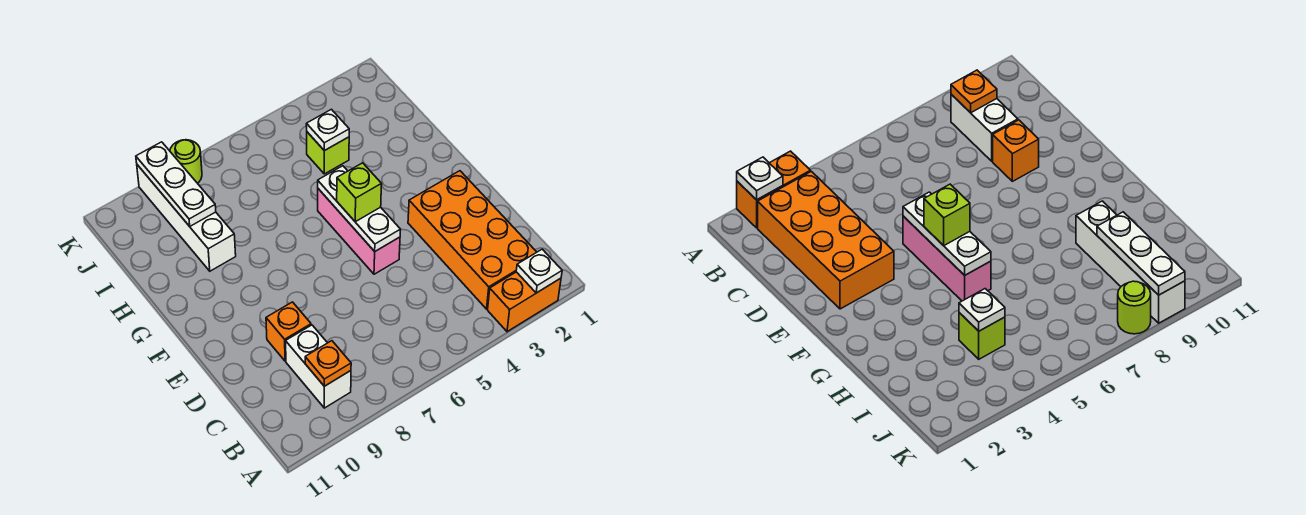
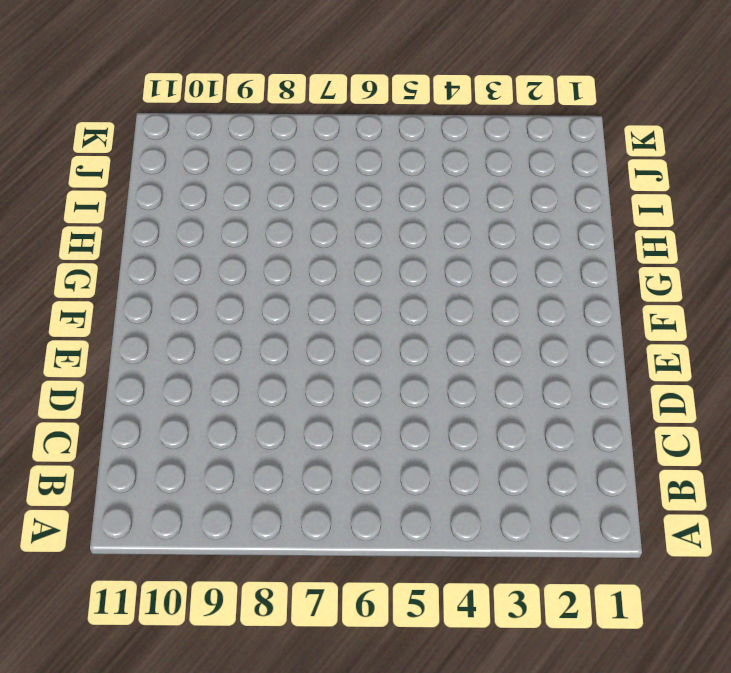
none -> orange 1x2 brick [488,272,561,332]
none -> orange 2x4 brick [408,171,537,309]
none -> white 1x2 brick [286,325,351,408]

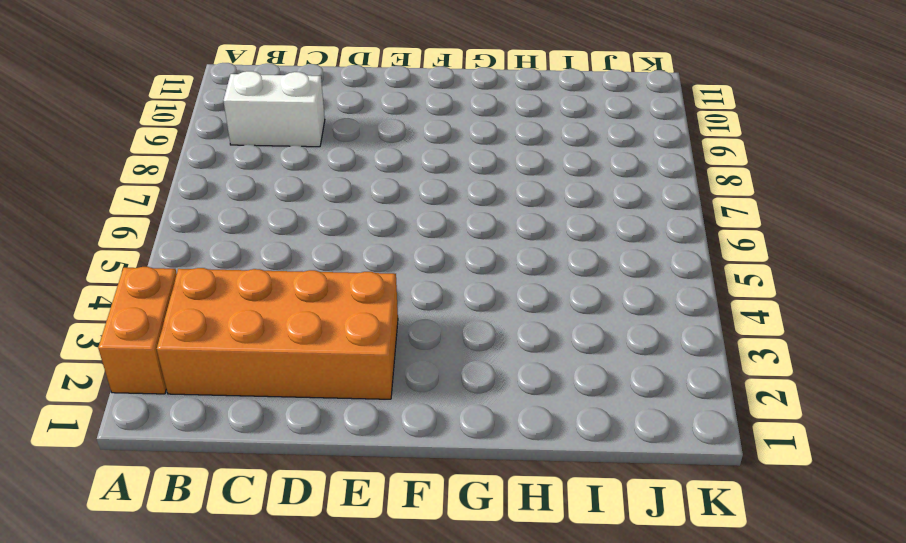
none -> orange 1x1 brick [266,302,311,361]
none -> pink 1x3 brick [318,189,400,274]
none -> white 1x4 brick [137,165,236,271]

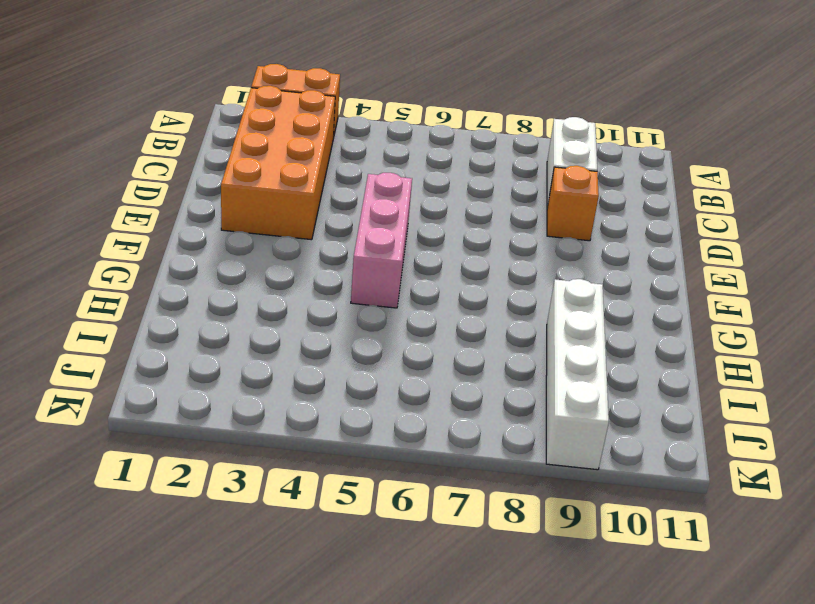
none -> lime 1x1 brick [307,132,349,174]
none -> lime 1x1 round brick [170,140,202,183]
none -> white 1x1 plate [516,249,562,293]

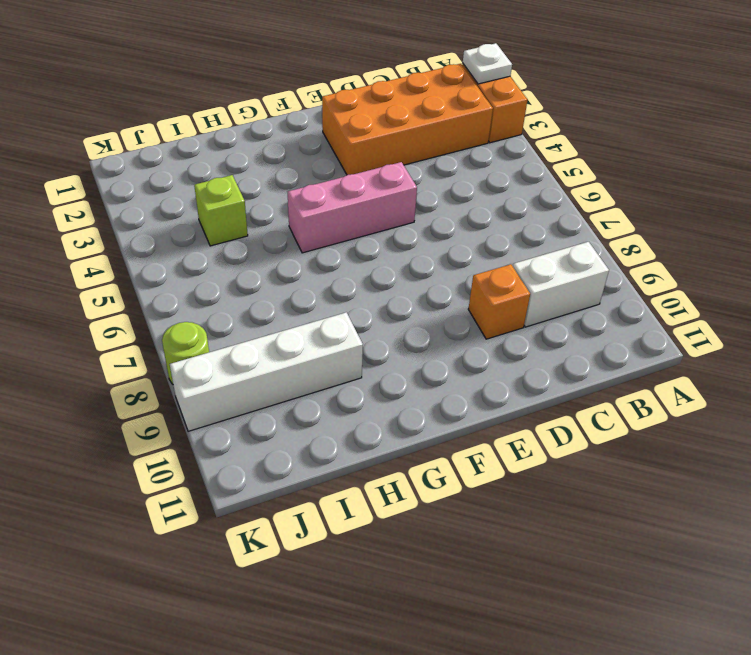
none -> orange 1x1 plate [305,341,351,386]
none -> white 1x3 plate [318,166,401,251]
none -> white 1x1 plate [306,109,349,151]

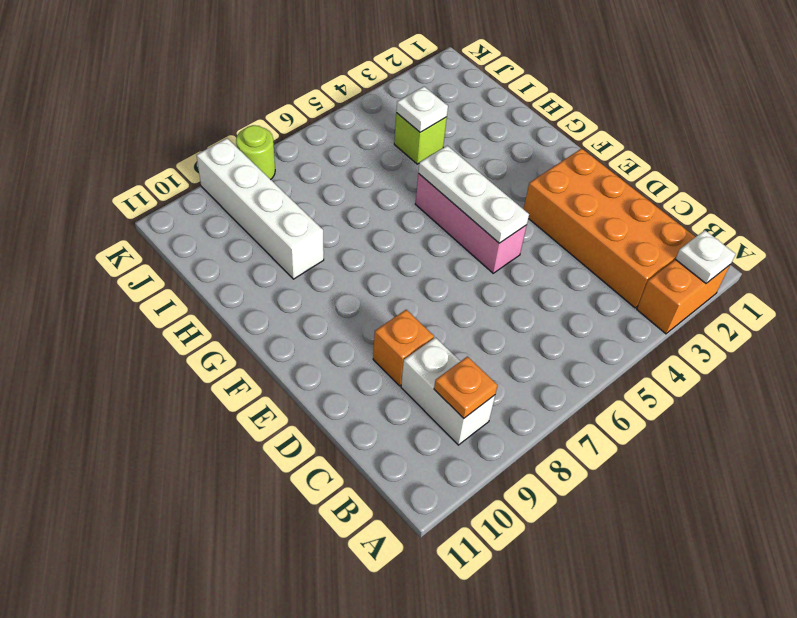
none -> white 1x3 plate [136,142,216,226]
none -> lime 1x1 brick [337,163,382,222]

